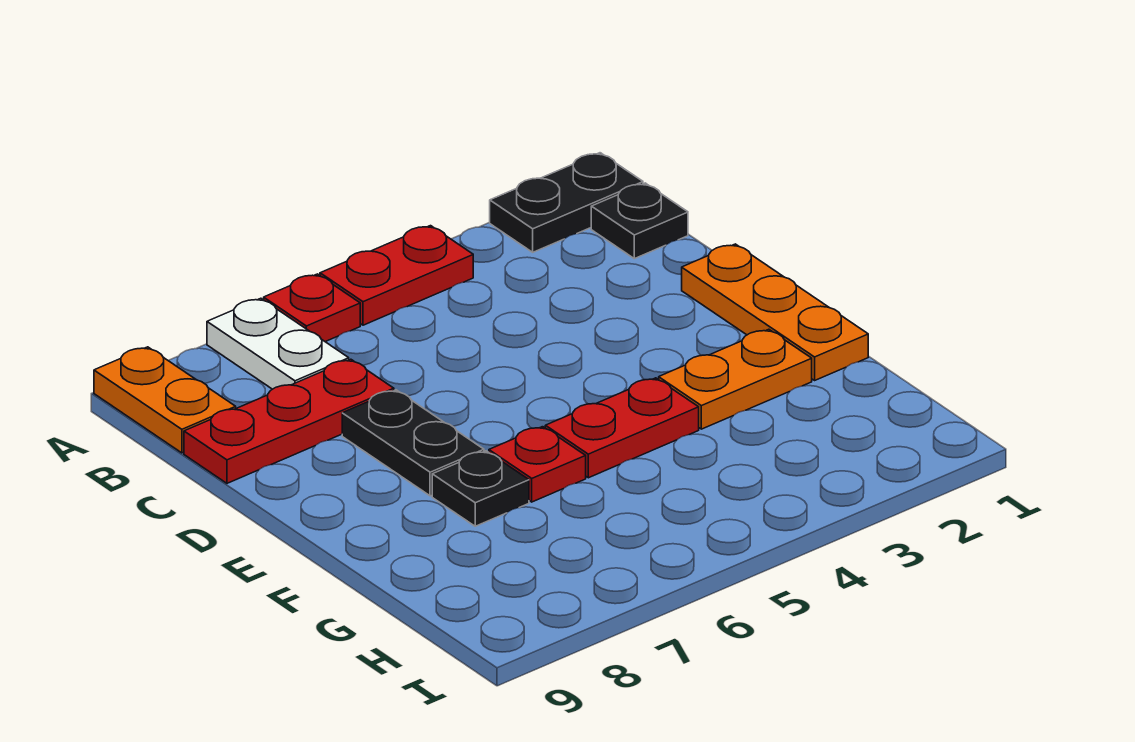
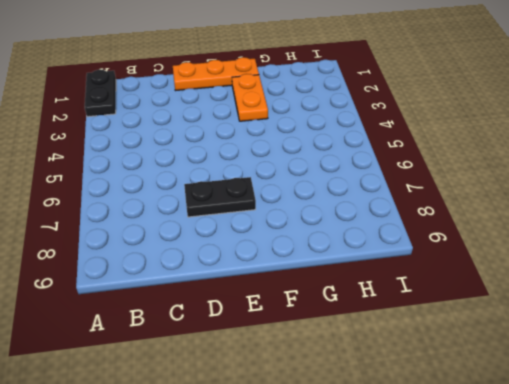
none -> red 1x2 plate [320,226,473,325]
none -> red 1x1 plate [264,274,360,342]
none -> white 1x2 plate [207,298,349,389]

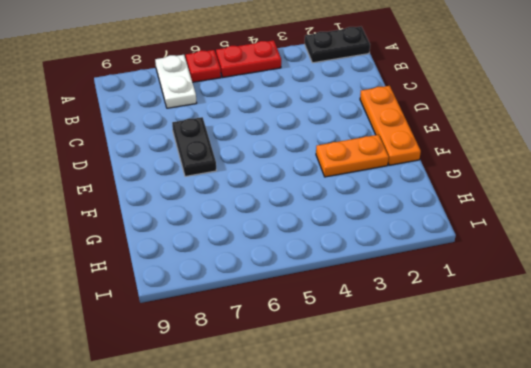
none -> orange 1x2 plate [94,347,236,453]
none -> black 1x1 plate [591,183,688,259]
none -> red 1x3 plate [184,359,394,483]

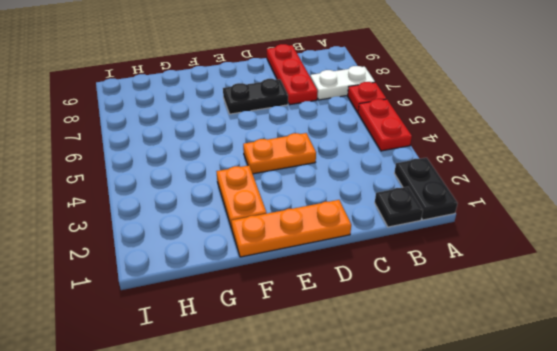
orange 1x2 plate [243,133,316,174] -> orange 1x2 plate moved to [94,347,236,453]
none -> red 1x2 plate [545,378,699,478]
none -> red 1x1 plate [489,427,586,502]
none -> black 1x1 plate [432,451,529,526]

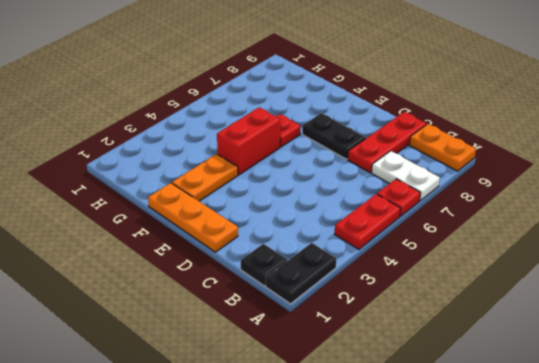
red 1x2 brick [217,107,280,175] -> red 1x2 plate [545,378,699,478]
none -> black 1x1 plate [432,451,529,526]

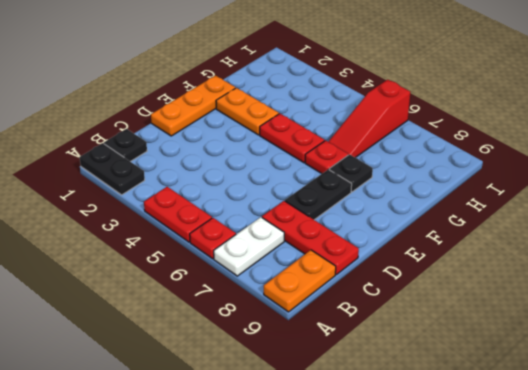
red 1x3 slope [328,80,410,158] -> none

